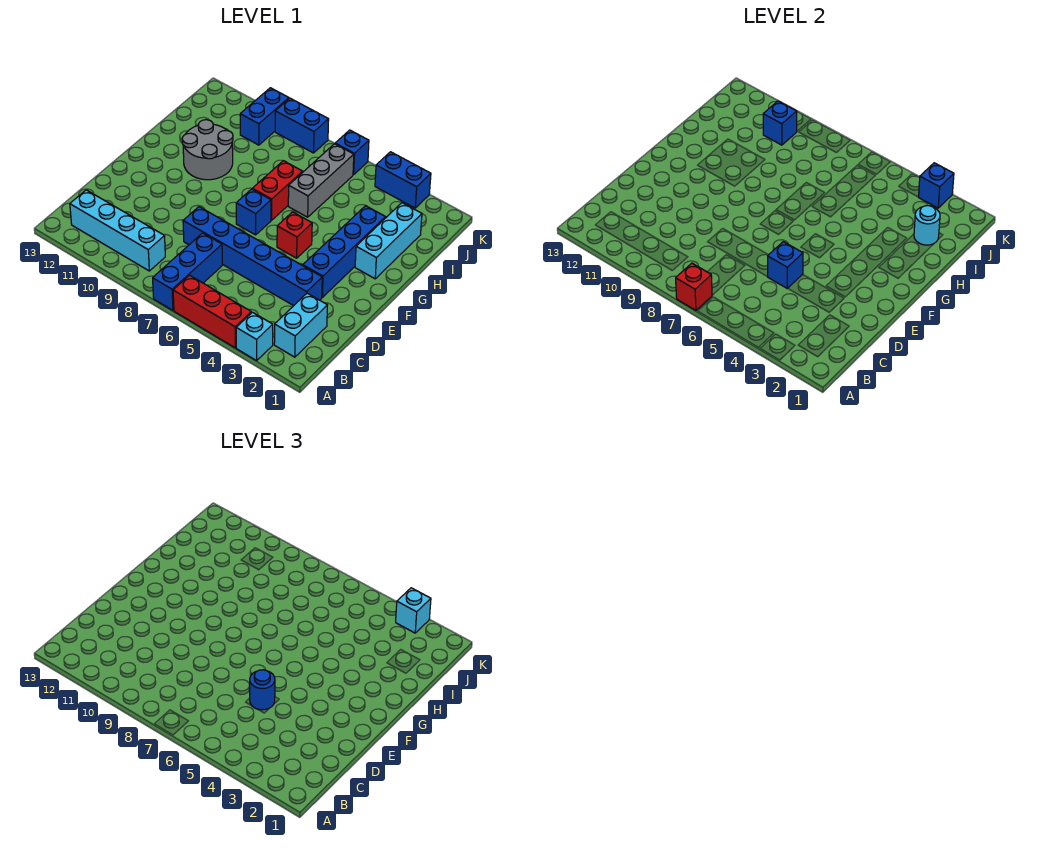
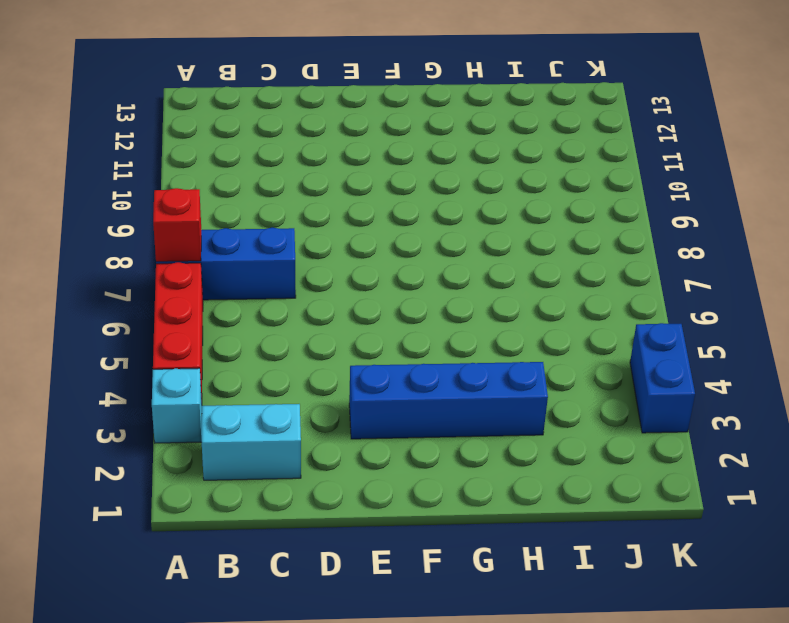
none -> cyan 1x4 brick [70,190,165,271]
none -> blue 1x6 brick [183,207,322,306]
none -> red 1x1 brick [277,212,312,258]

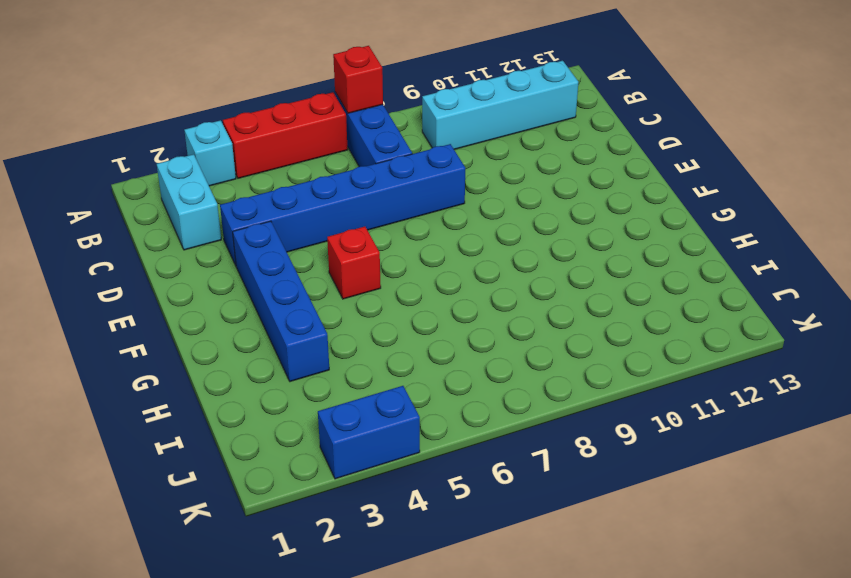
none -> blue 1x1 brick [236,189,271,235]
none -> cyan 1x3 brick [355,203,422,279]
none -> red 1x2 brick [252,161,303,220]

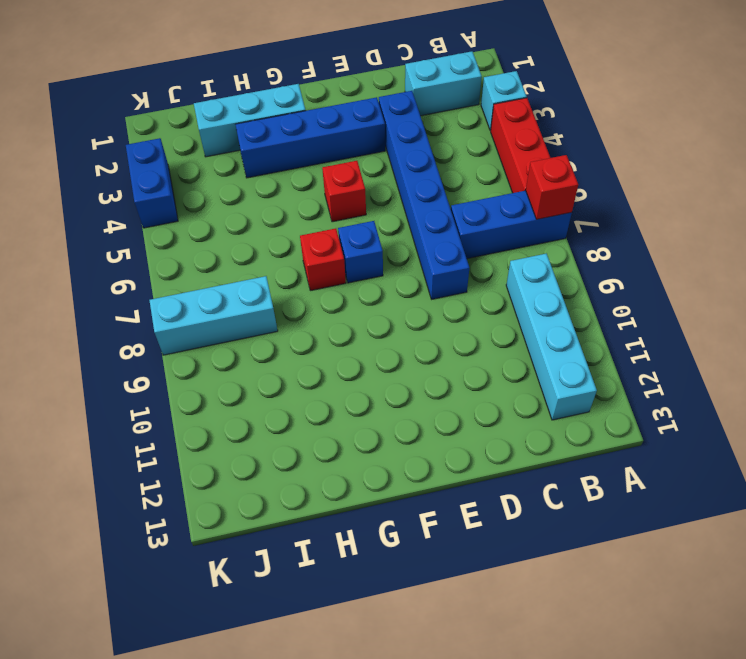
red 1x1 brick [300,228,346,291] -> red 1x2 brick [252,161,303,220]
cyan 1x3 brick [149,276,278,355] -> blue 1x2 brick [275,98,329,153]
none -> grey 2x2 round brick [182,120,233,180]
none -> grey 1x3 brick [288,144,354,217]
none -> blue 1x2 brick [240,88,289,145]

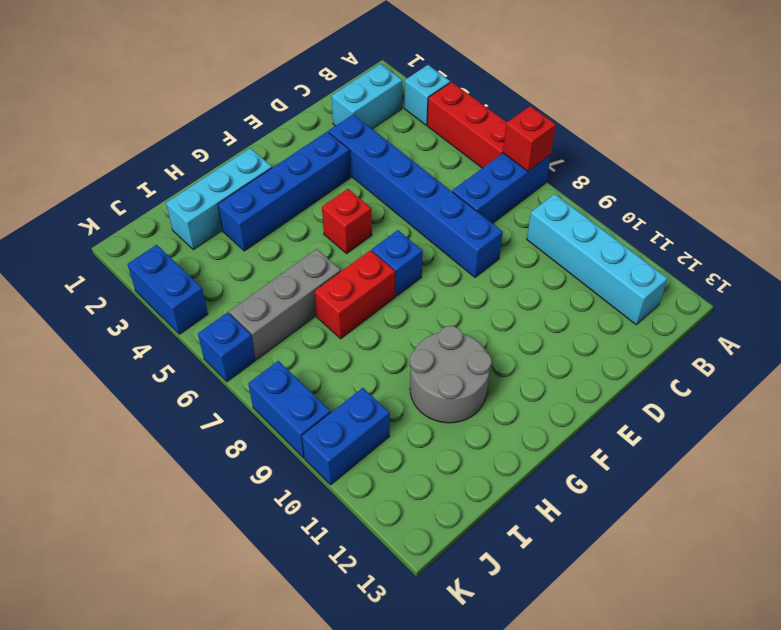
none -> blue 1x1 brick [768,242,803,288]
none -> cyan 1x1 round brick [914,206,940,245]
none -> blue 1x1 brick [763,101,797,145]

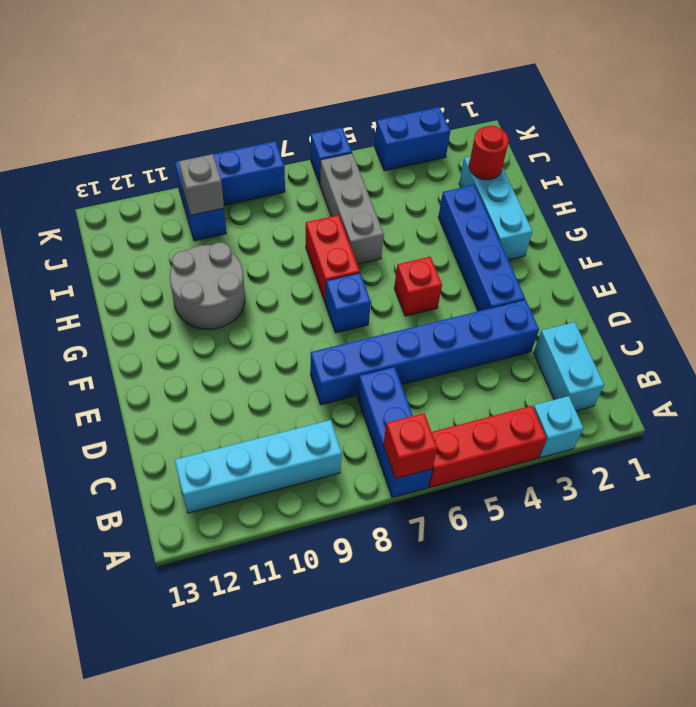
red 1x1 round brick [469,126,509,180] -> cyan 1x1 round brick [914,206,940,245]
grey 1x1 brick [179,154,224,215] -> blue 1x1 brick [763,101,797,145]
none -> blue 1x1 brick [768,242,803,288]
none -> blue 1x1 brick [919,163,954,208]
none -> blue 1x1 round brick [250,670,275,710]

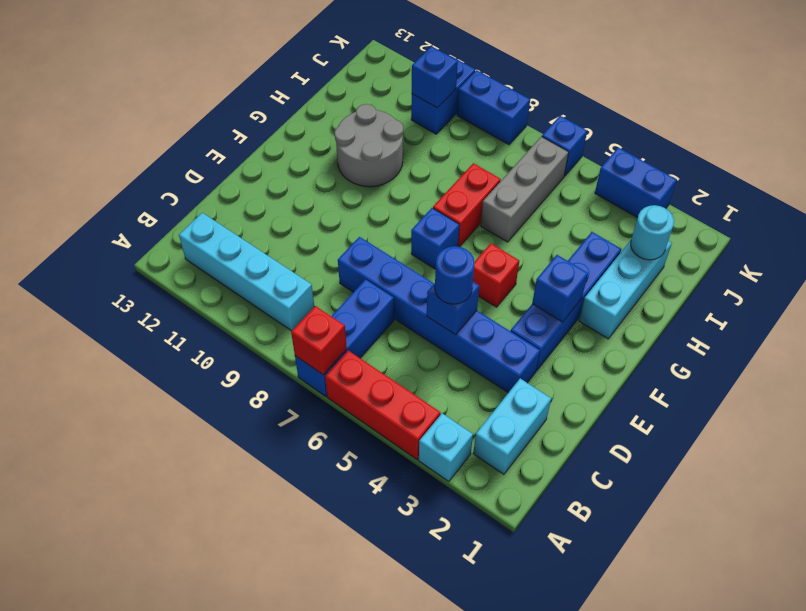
blue 1x1 brick [532,255,588,322] -> blue 1x1 brick moved to [919,163,954,208]
none -> cyan 1x1 brick [396,588,431,633]

